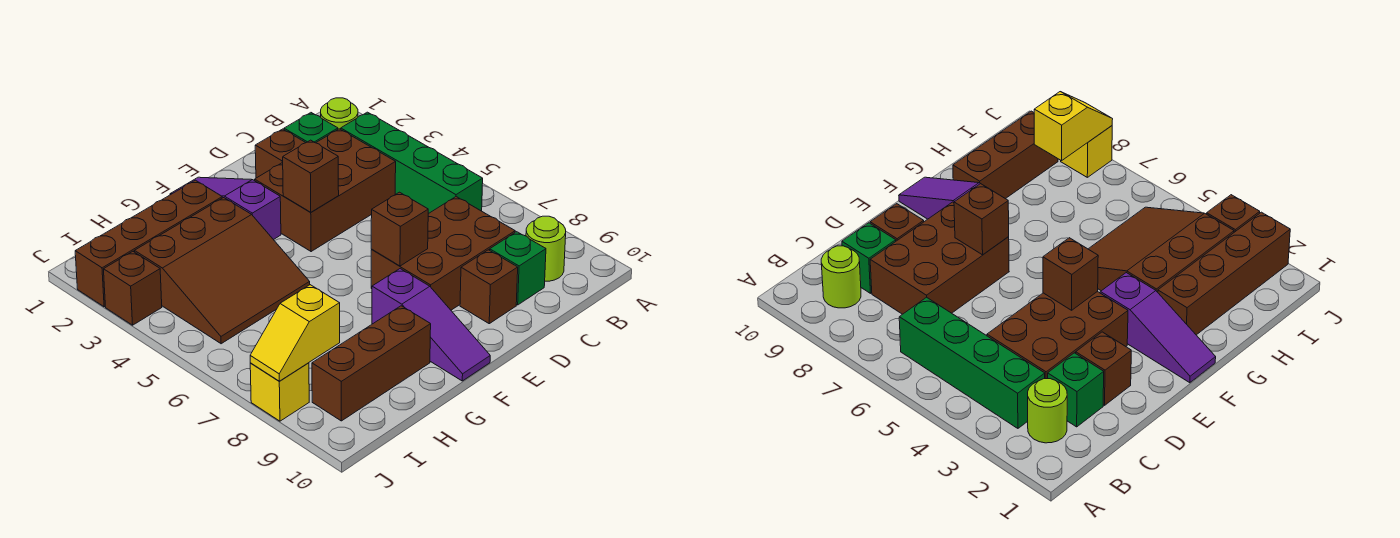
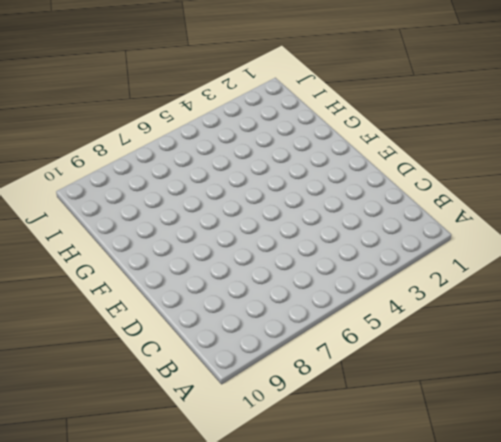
none -> lime 1x1 round brick [321,98,358,129]
none -> green 1x4 brick [341,112,483,214]
none -> lime 1x1 round brick [526,216,566,281]

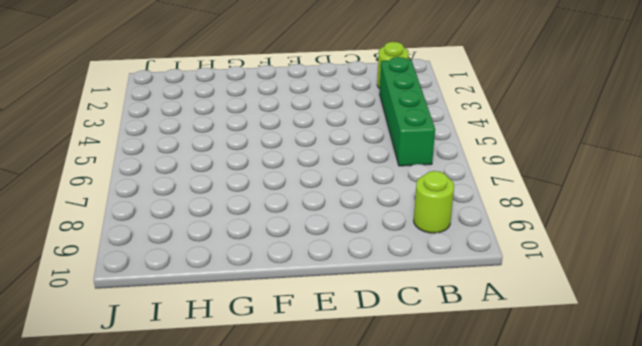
none -> green 1x1 brick [284,113,338,143]
none -> brown 2x3 brick [255,129,396,252]
none -> brown 2x3 brick [371,197,515,310]

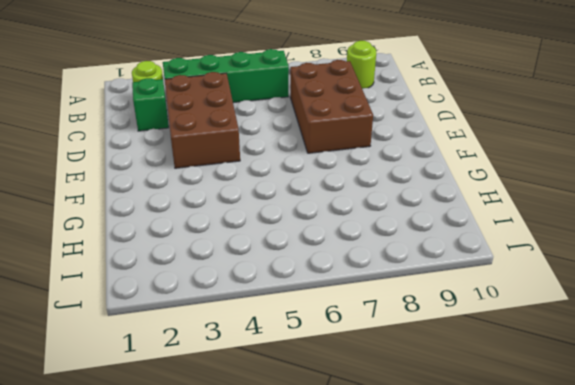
none -> green 1x1 brick [490,232,546,305]
none -> brown 1x1 brick [255,129,306,178]
none -> brown 1x1 brick [460,250,518,324]

